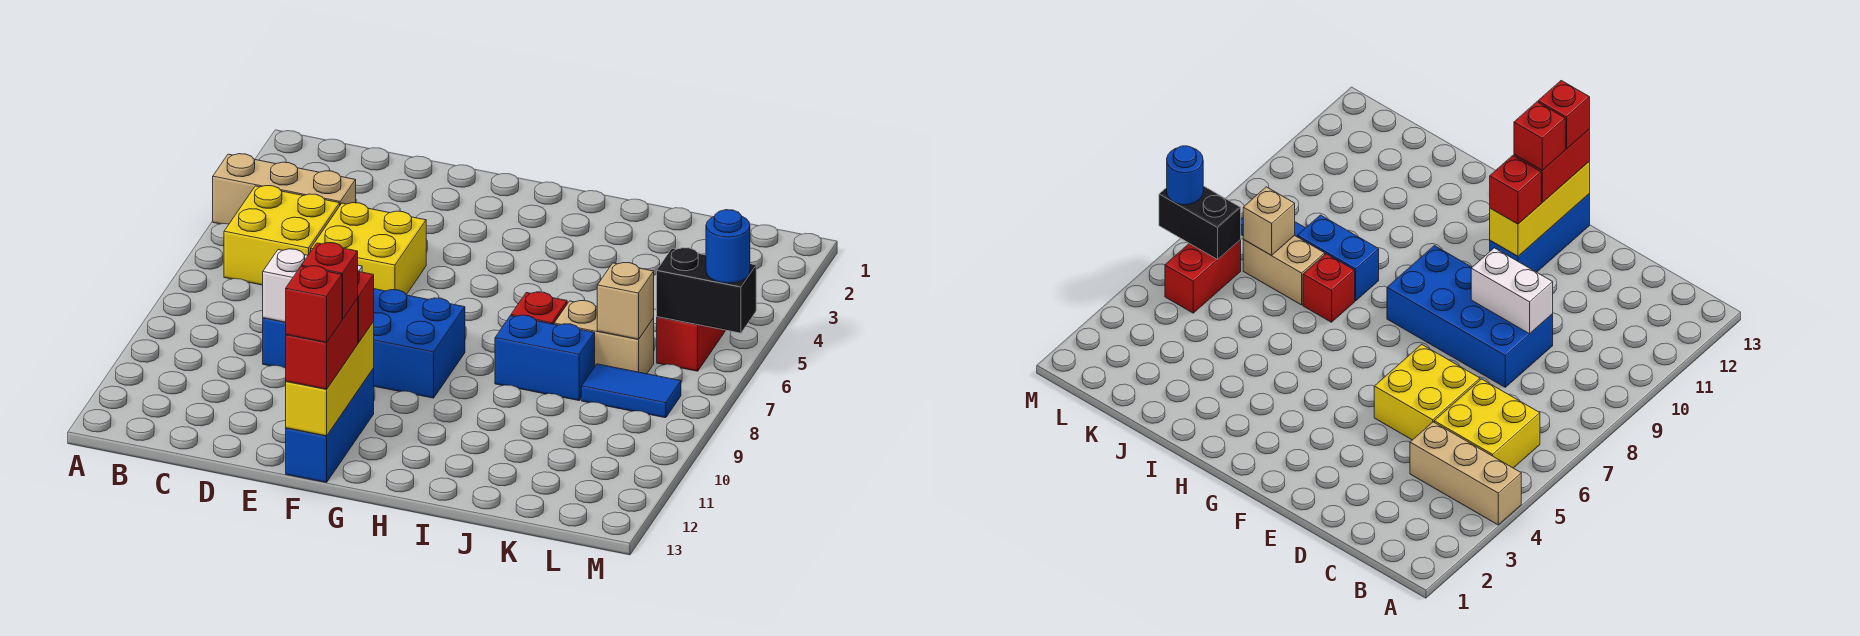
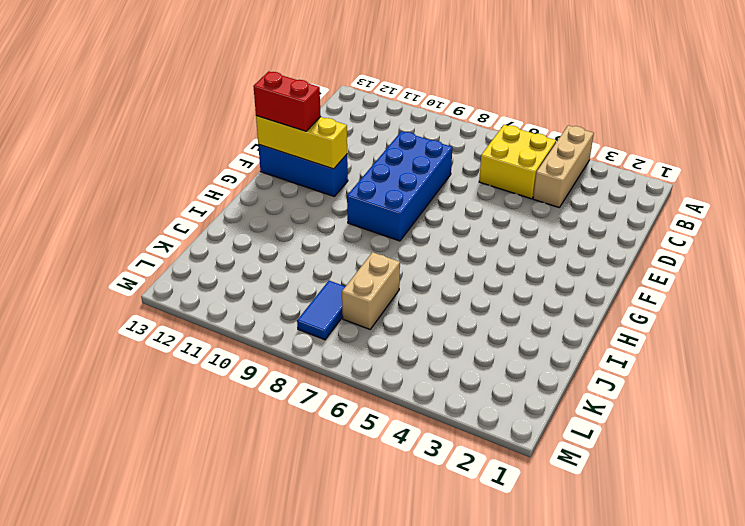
none -> yellow 2x2 brick [311,203,426,295]
none -> red 1x1 brick [511,292,567,324]
none -> blue 1x2 brick [495,315,595,401]

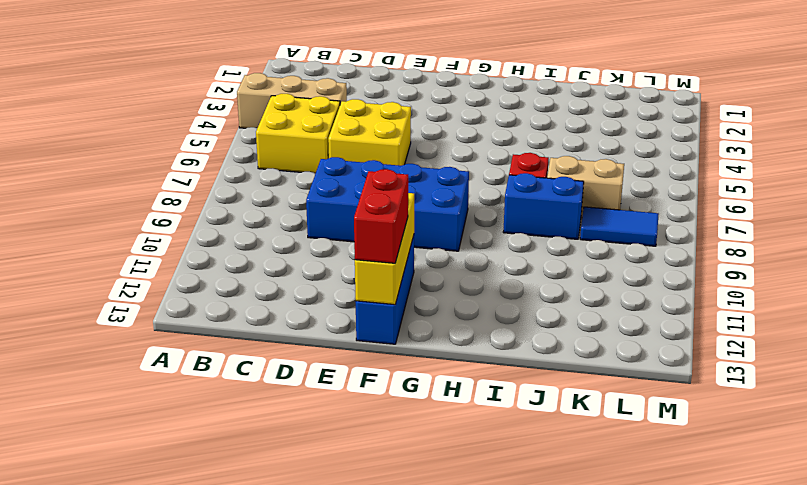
none -> red 1x2 brick [657,317,726,371]
none -> white 1x2 brick [263,249,362,322]
none -> tan 1x1 brick [597,263,654,339]

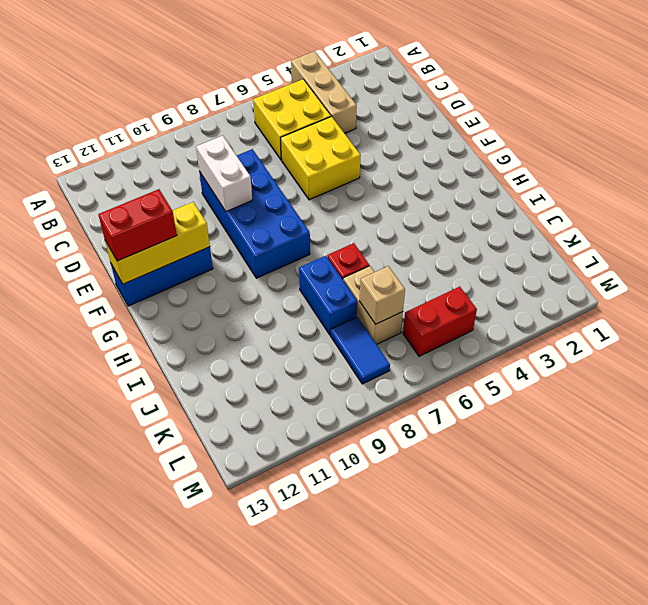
none -> black 1x2 brick [657,248,756,333]
none -> red 1x1 brick [358,271,374,343]
none -> blue 1x1 round brick [706,210,750,283]

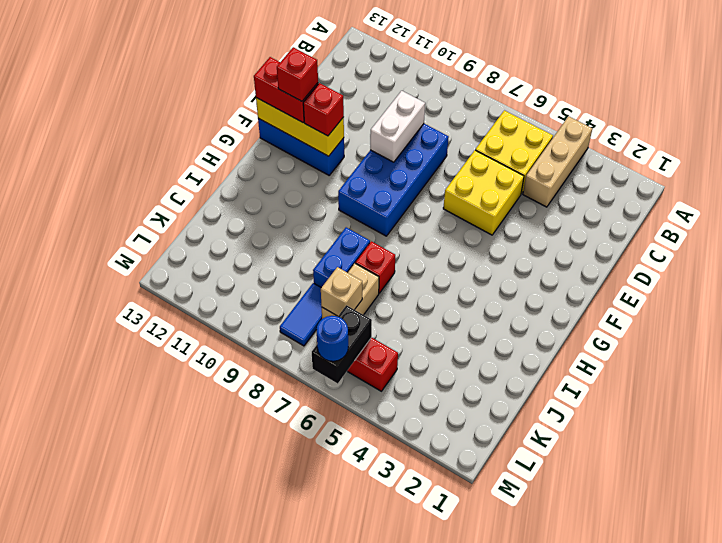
none -> red 1x1 brick [285,266,342,343]

